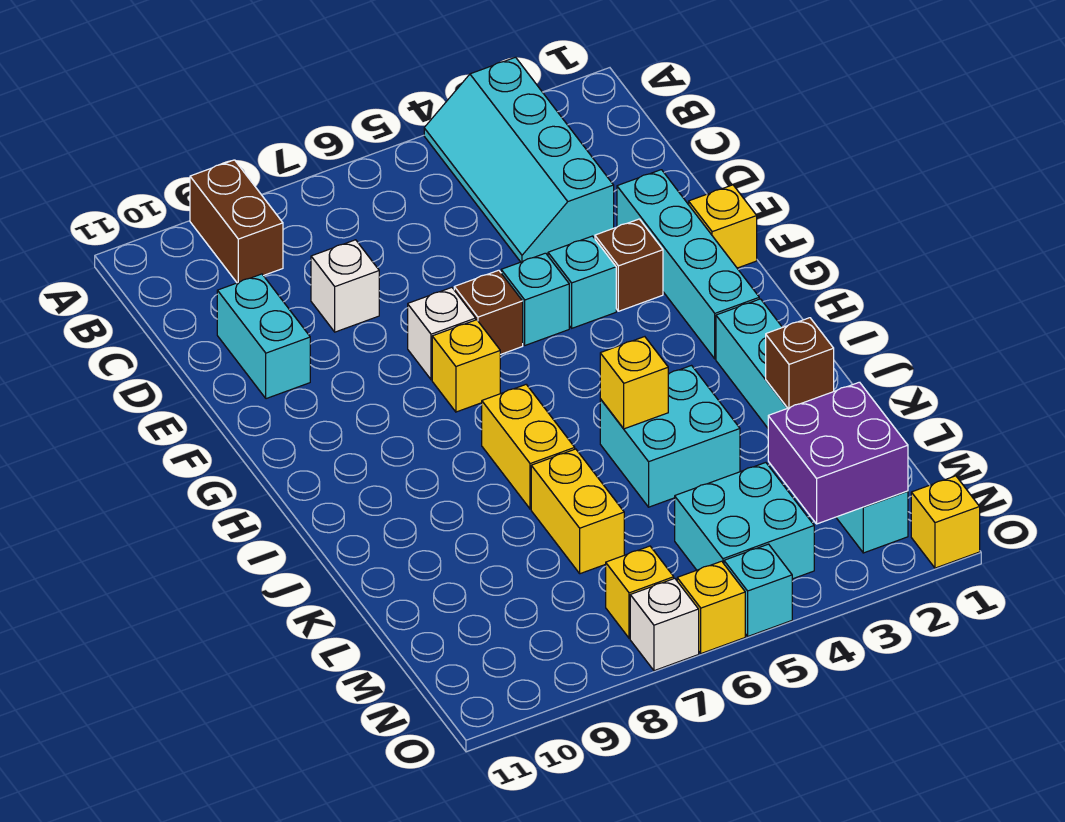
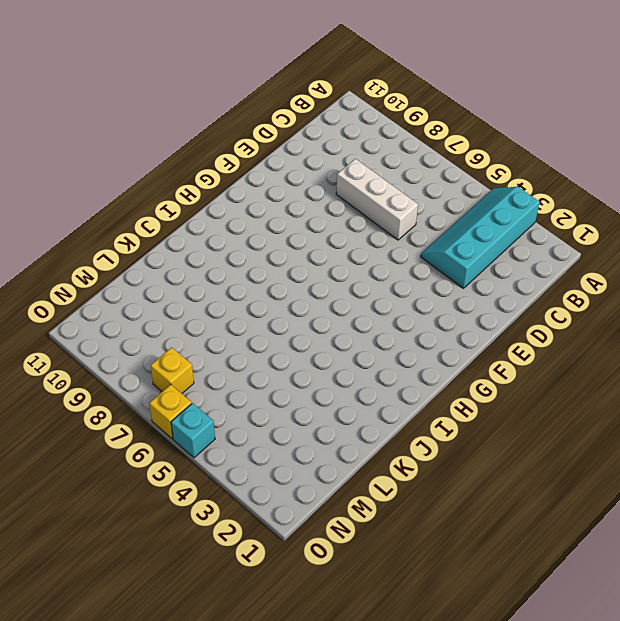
white 1x3 brick [336,159,418,240] -> white 1x1 brick [311,240,379,332]
none -> brown 1x2 brick [190,160,283,283]
none -> cyan 1x2 brick [217,274,310,399]
none -> cyan 1x4 brick [617,170,759,359]

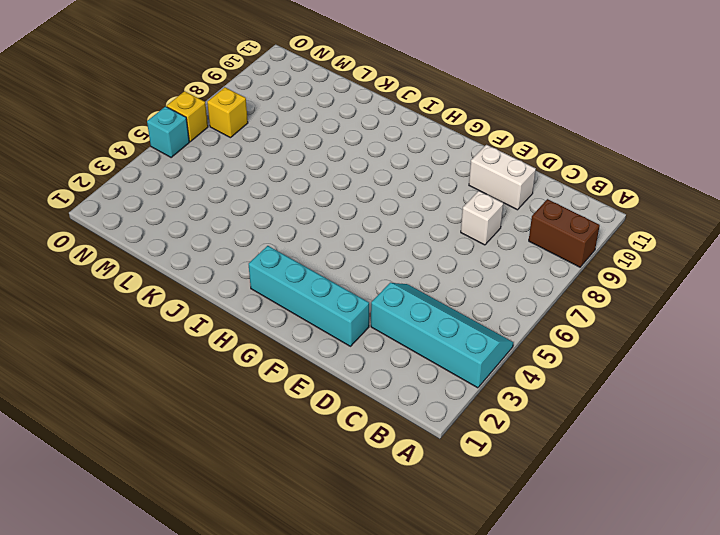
white 1x2 brick [469,145,536,210] -> cyan 1x2 brick [217,274,310,399]
none -> yellow 1x1 brick [689,185,757,268]
none -> brown 1x1 brick [595,219,663,311]
none -> cyan 1x1 brick [548,236,616,328]

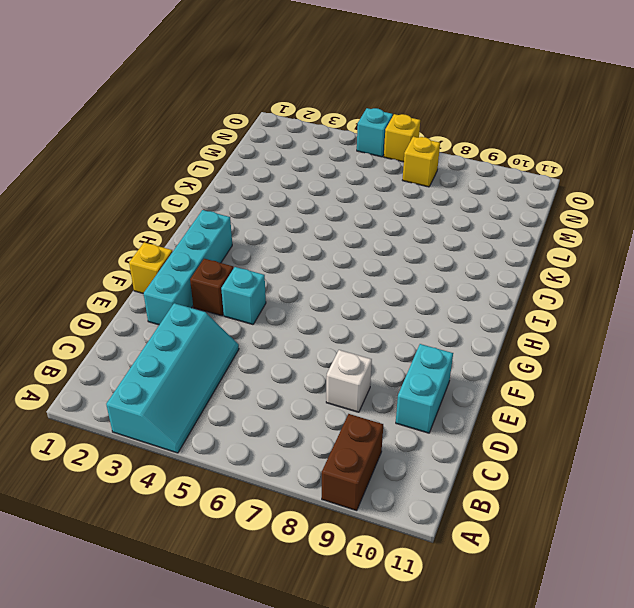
none -> cyan 1x1 brick [501,253,569,345]
none -> brown 1x1 brick [454,270,523,355]
none -> white 1x1 brick [408,288,476,380]

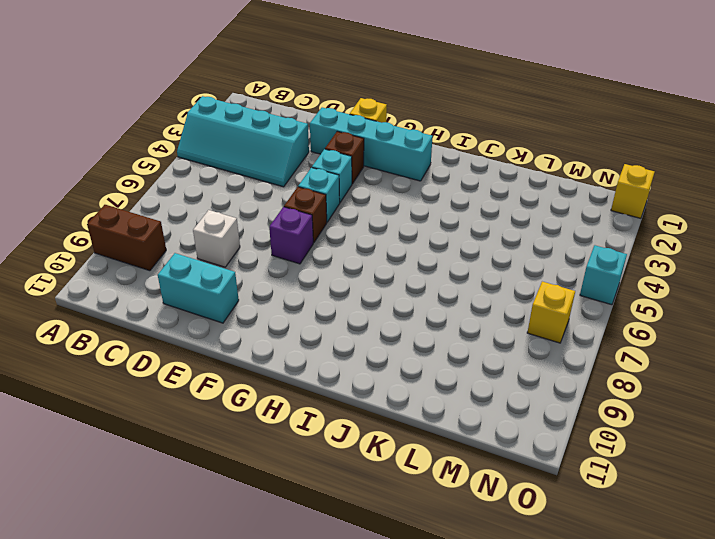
purple 1x1 brick [269,207,313,264] -> white 1x1 brick [408,288,476,380]
none -> yellow 1x1 brick [432,320,500,412]
none -> cyan 1x6 brick [716,299,908,553]
none -> yellow 1x2 brick [482,385,575,509]

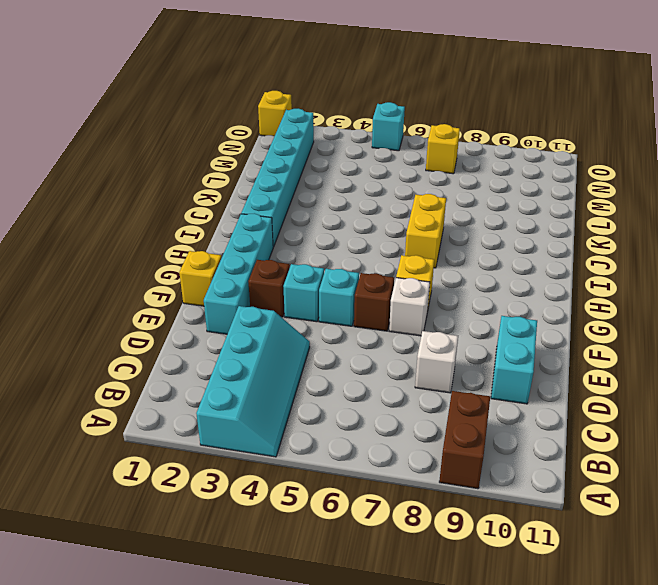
none -> cyan 2x2 brick [600,366,740,507]
none -> yellow 1x2 brick [531,449,624,574]
none -> cyan 2x2 brick [675,463,814,579]

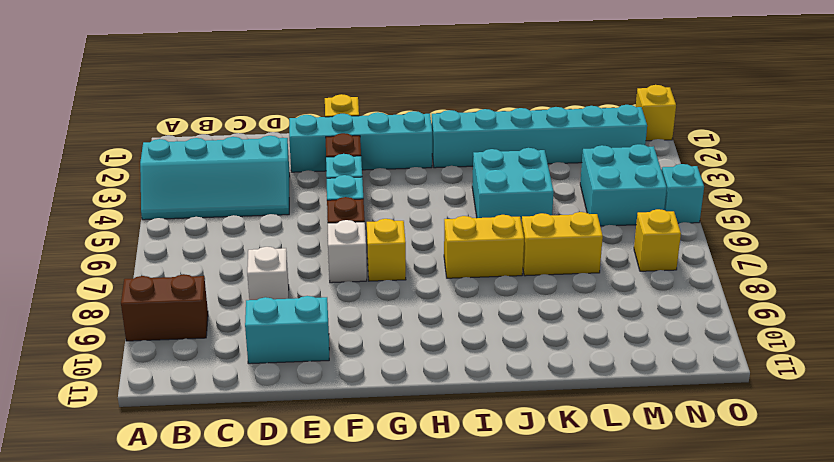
none -> yellow 1x1 brick [677,561,745,654]
none -> white 1x1 brick [630,578,699,671]
none -> yellow 1x1 brick [600,337,668,429]

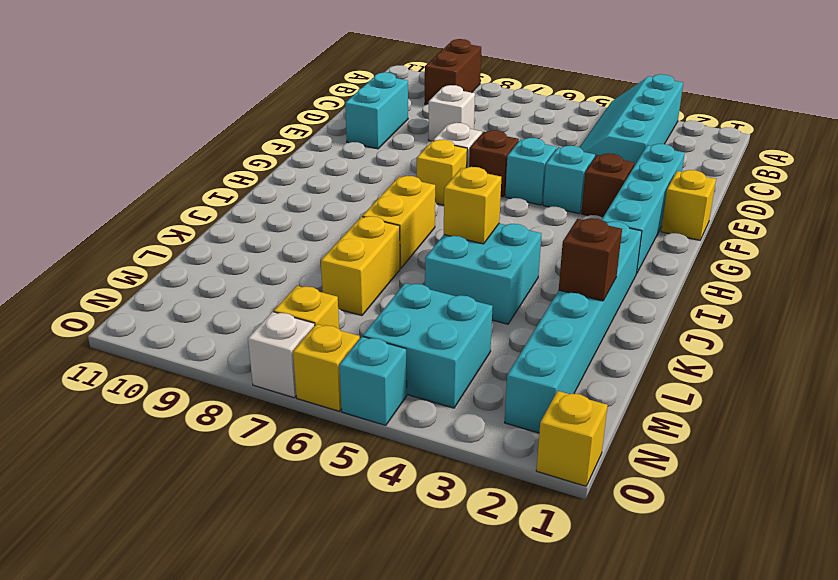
none -> purple 2x2 brick [768,382,908,524]

